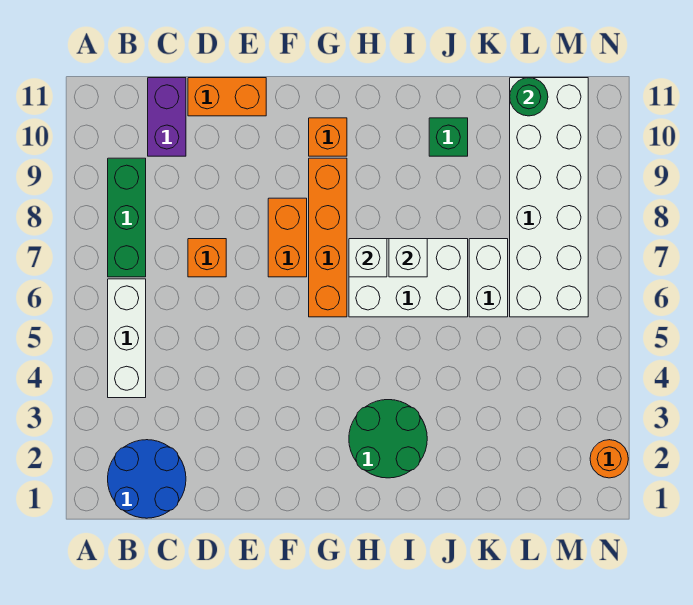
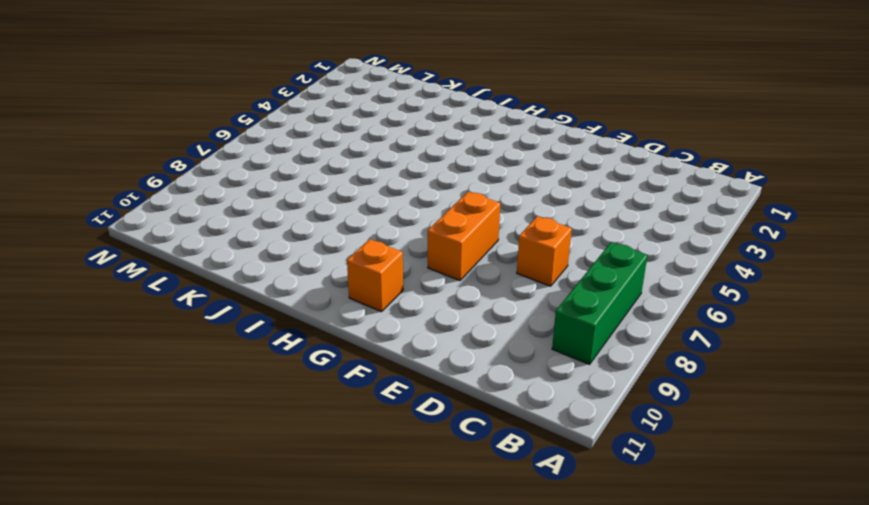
none -> blue 2x2 round brick [108,440,186,518]
none -> white 1x3 brick [108,279,146,398]
none -> purple 1x2 brick [148,78,186,156]

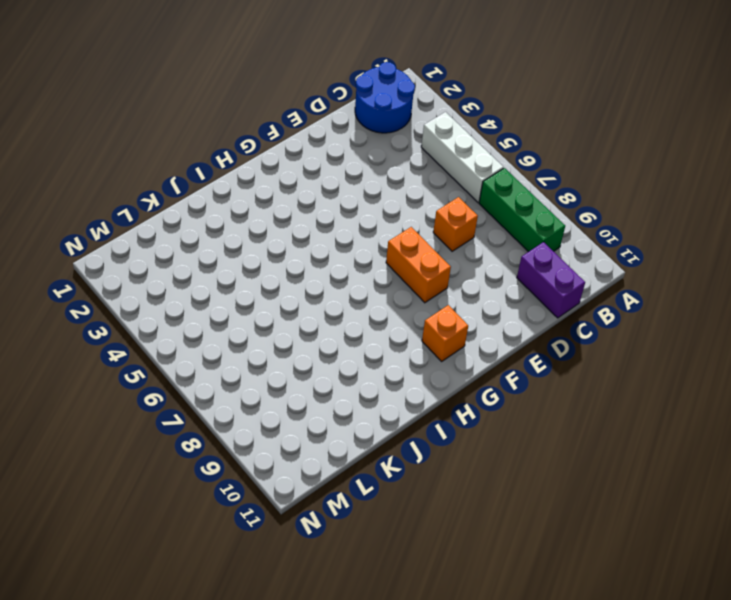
none -> orange 1x2 brick [188,78,266,116]
none -> orange 1x4 brick [309,158,347,317]
none -> green 2x2 round brick [349,400,427,478]

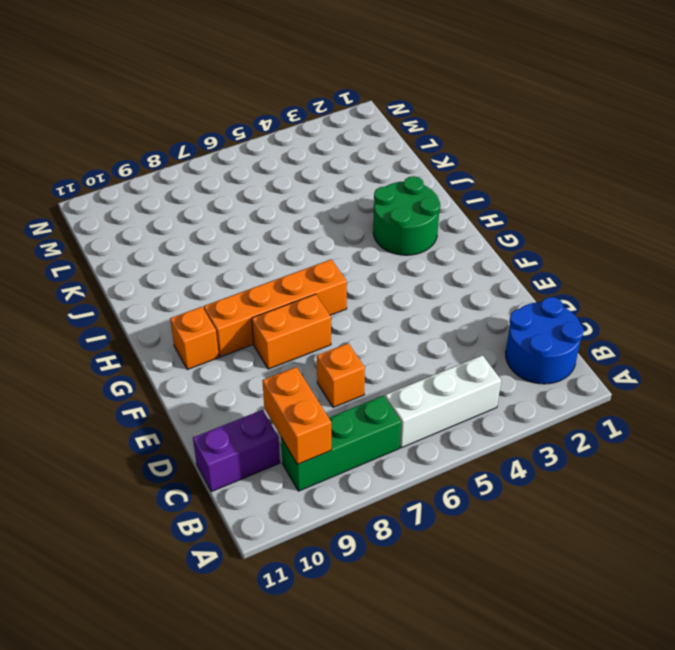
orange 1x2 brick [262,367,331,464] -> orange 1x2 brick moved to [188,78,266,116]
none -> white 2x3 brick [349,239,468,317]
none -> green 1x1 brick [429,118,468,156]
none -> white 1x2 brick [469,239,508,317]

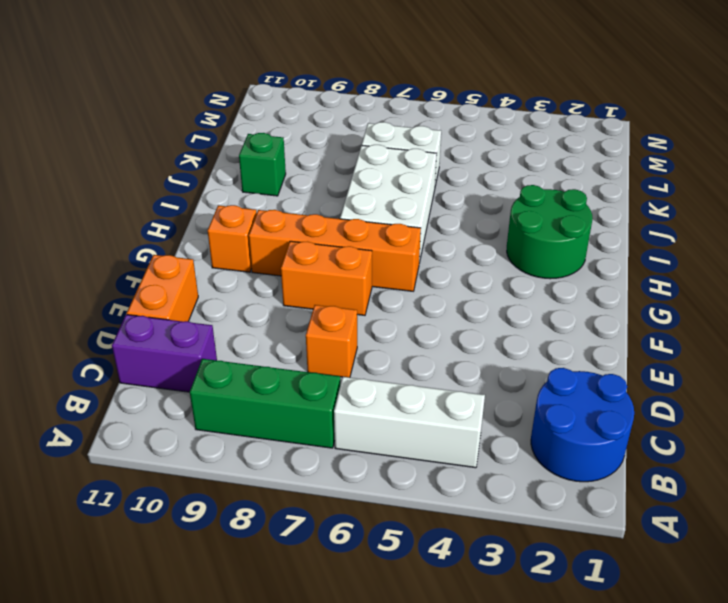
none -> white 2x6 brick [510,78,588,317]
none -> orange 1x1 round brick [590,440,628,478]
none -> white 1x1 brick [349,239,387,277]

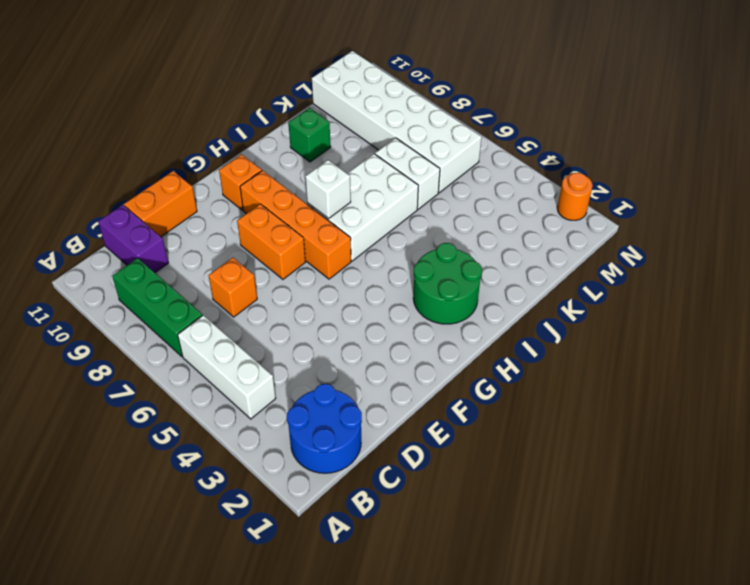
none -> white 1x1 brick [389,239,427,277]
none -> green 1x1 round brick [510,78,548,116]

